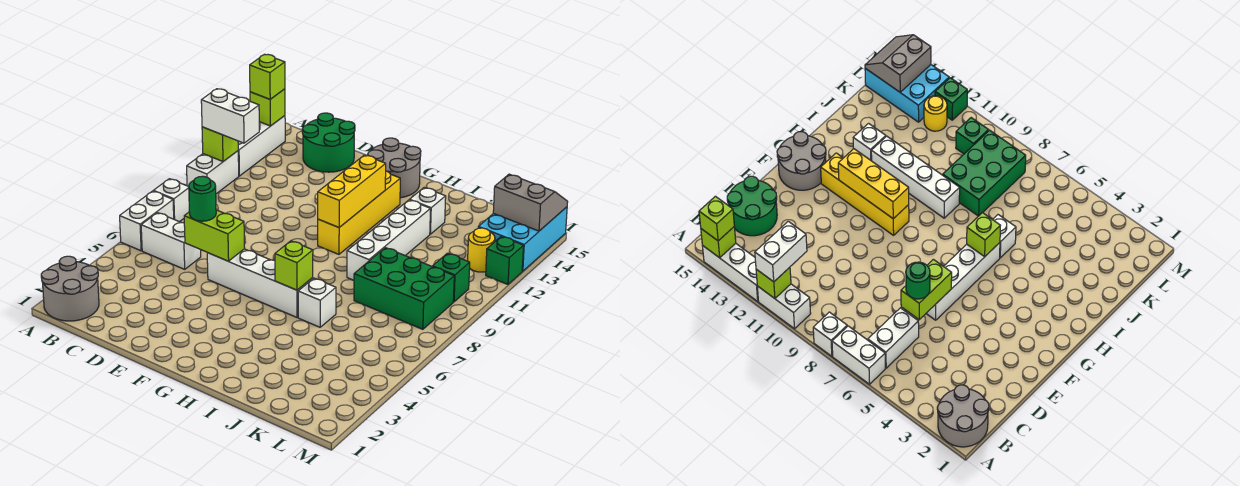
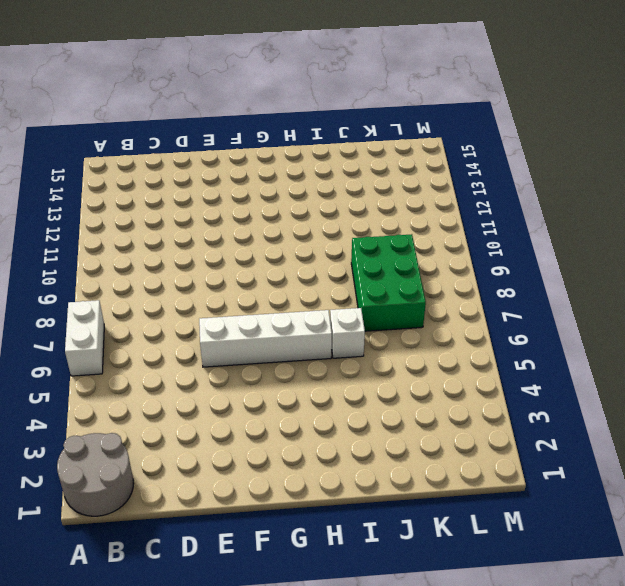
green 2x3 brick [351,234,426,331] -> green 2x3 brick turned to [354,248,454,329]
none -> white 1x1 brick [154,179,189,222]
none -> white 1x2 brick [187,151,239,194]
none -> white 1x3 brick [238,116,285,176]

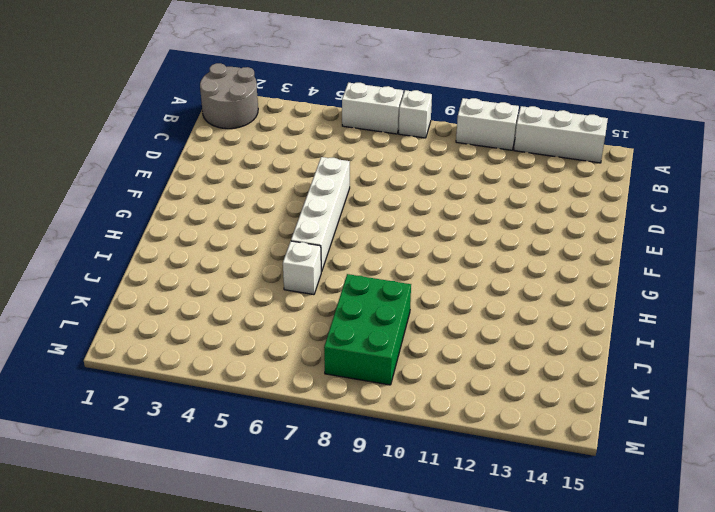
none -> white 1x2 brick [141,213,201,269]
none -> green 2x2 round brick [302,113,355,172]
none -> grey 2x2 round brick [368,138,421,198]

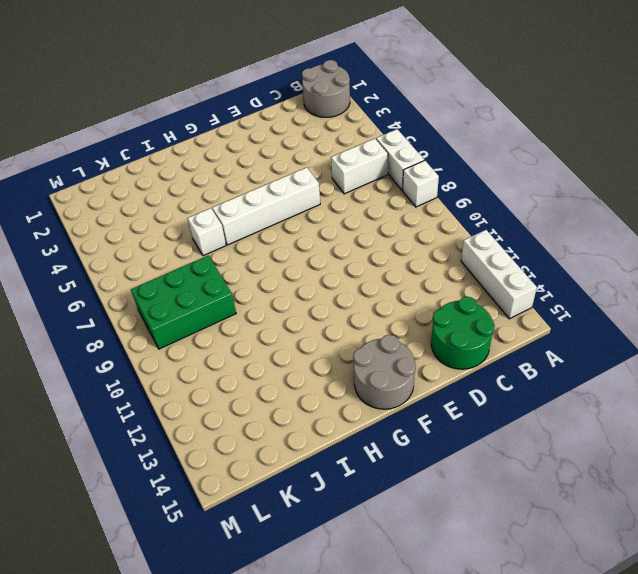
none -> white 1x2 brick [187,151,239,194]
none -> yellow 1x4 brick [318,171,400,254]
none -> white 1x4 brick [347,200,431,280]

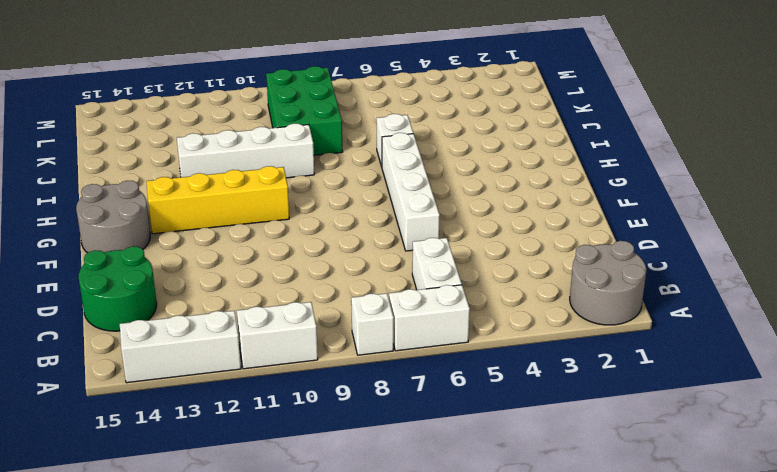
none -> white 1x1 brick [410,188,446,234]
none -> green 1x1 brick [433,253,470,302]
none -> yellow 1x1 round brick [468,228,495,272]

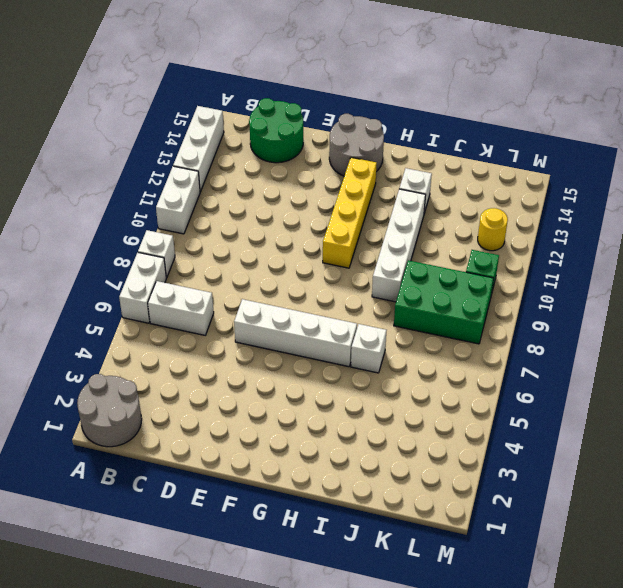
none -> cyan 2x3 brick [478,207,567,271]
none -> green 1x1 brick [486,236,524,284]
none -> lime 1x1 brick [202,127,238,161]

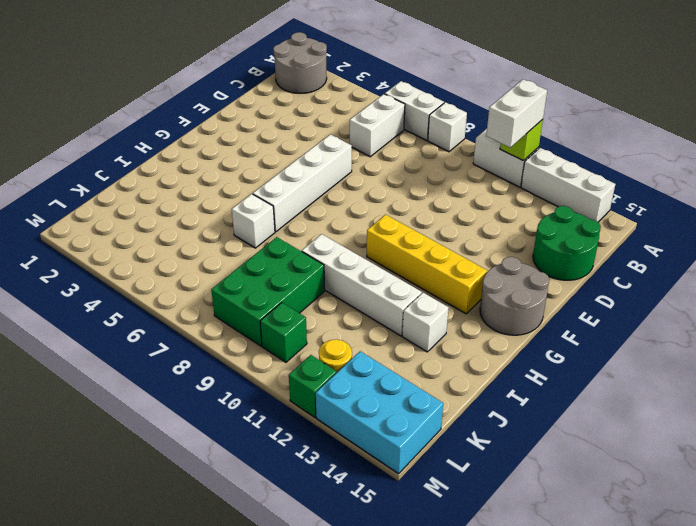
none -> lime 1x1 brick [250,89,285,126]
none -> lime 1x2 brick [184,210,245,261]
none -> yellow 1x3 brick [318,155,386,227]

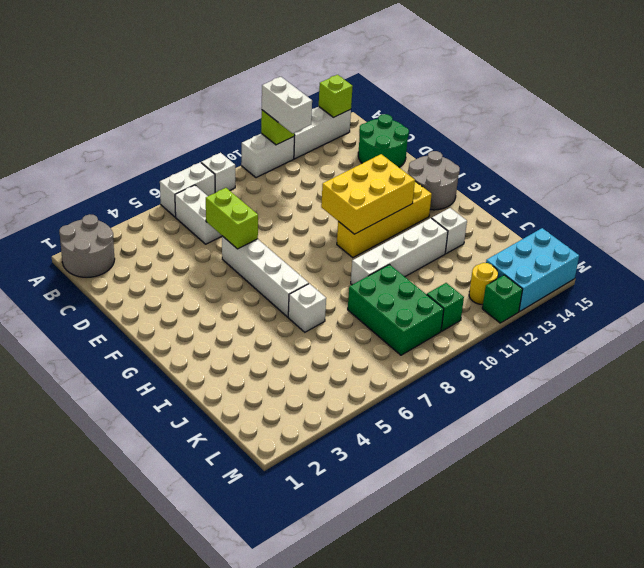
yellow 2x3 brick [321,154,415,234] -> yellow 1x3 brick [318,155,386,227]
none -> lime 1x1 brick [275,241,313,290]
none -> grey 2x2 slope [493,174,568,231]
none -> lime 1x1 brick [250,54,285,99]

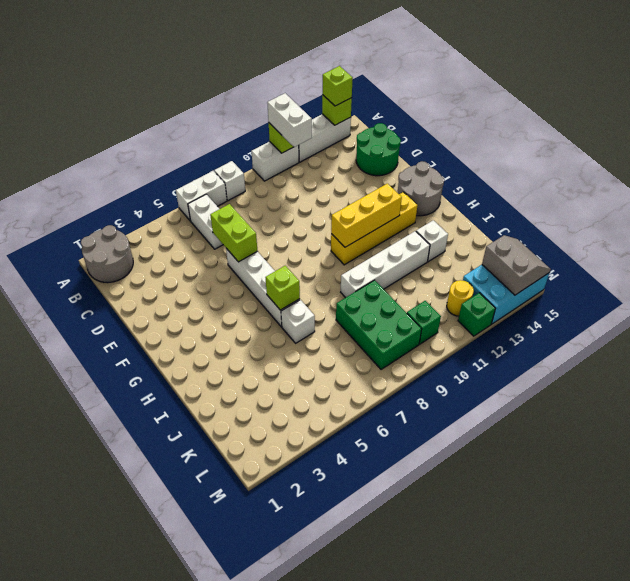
none -> green 1x1 round brick [189,176,216,221]

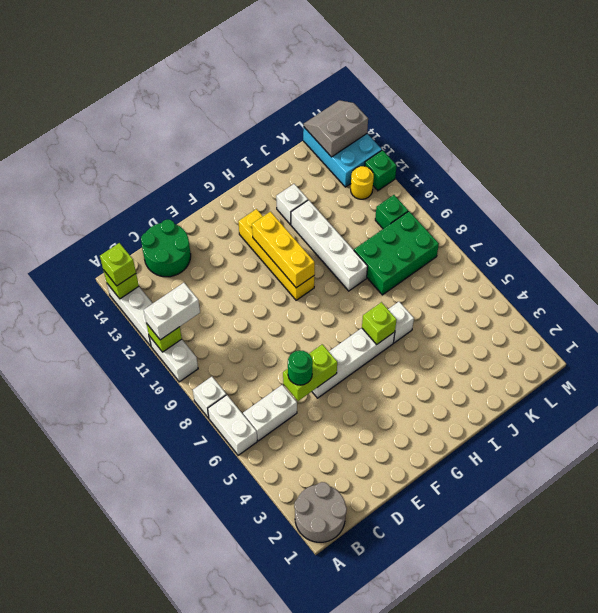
none -> grey 2x2 round brick [368,138,421,198]

